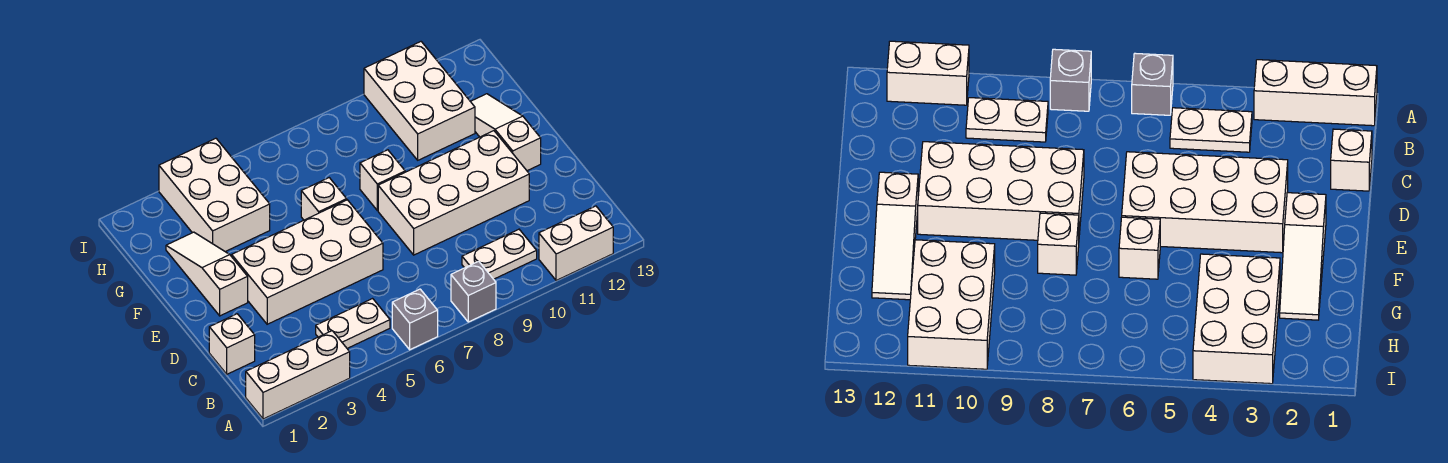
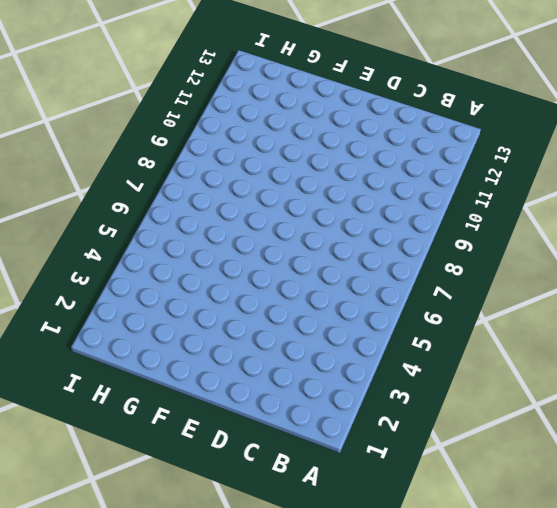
none -> white 1x3 brick [246,331,350,419]
none -> grey 1x1 brick [392,289,438,350]
none -> grey 1x1 brick [451,261,496,322]

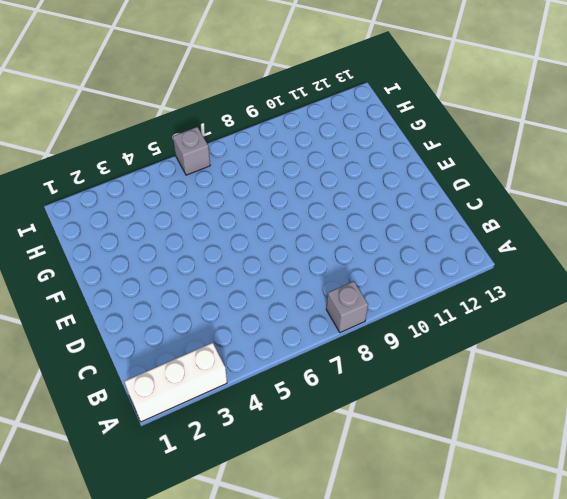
grey 1x1 brick [173,127,210,175] -> grey 1x1 brick moved to [392,289,438,350]
none -> white 1x2 brick [539,206,613,281]
none -> white 1x2 plate [316,299,390,348]
none -> white 1x2 plate [462,229,537,279]

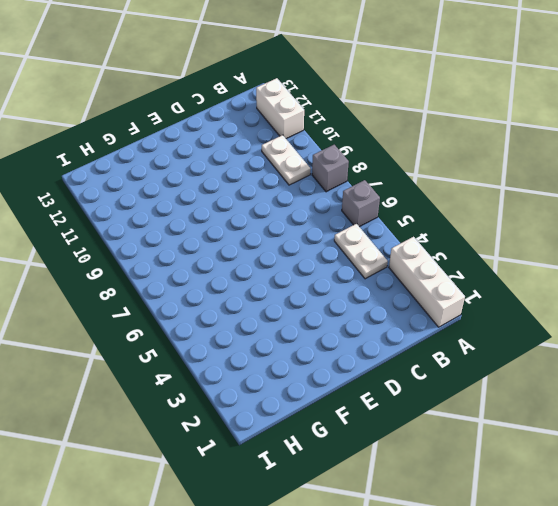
none -> white 1x1 brick [209,314,255,374]
none -> white 2x4 brick [232,200,383,324]
none -> white 2x4 brick [378,131,529,255]

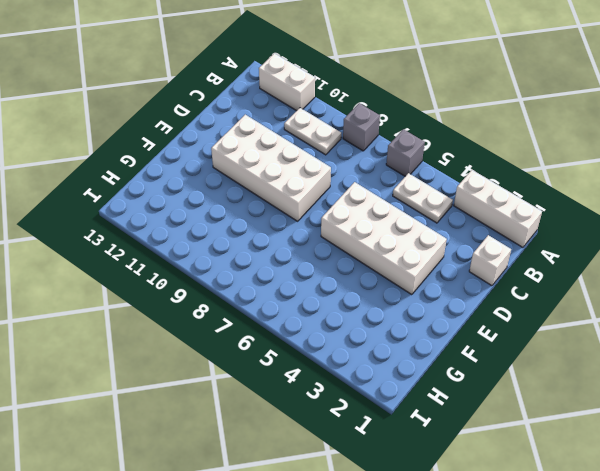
none -> white 1x3 slope [166,232,248,316]
none -> white 1x3 slope [470,94,541,171]
none -> white 1x1 brick [301,178,347,220]

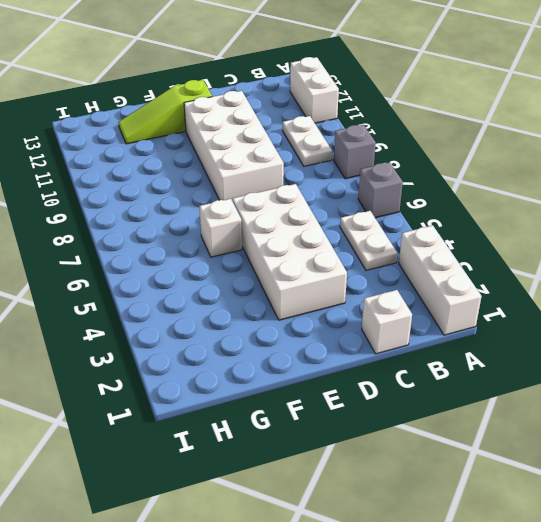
lime 1x3 slope [119,80,212,144] -> white 1x3 slope [470,94,541,171]
none -> white 1x3 slope [166,232,248,316]
none -> white 1x1 brick [360,150,405,210]
none -> white 2x3 brick [159,138,270,252]

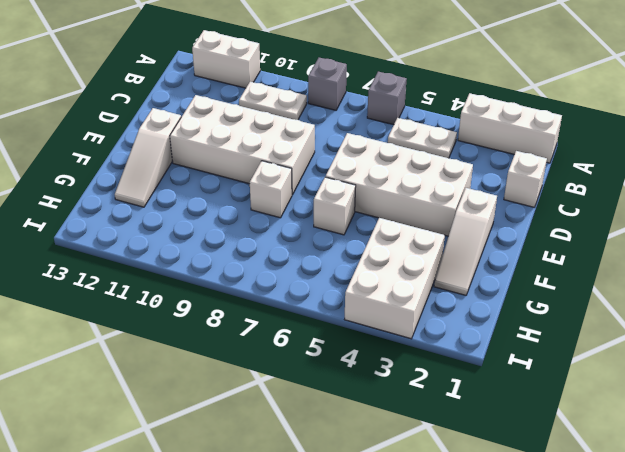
none -> white 2x3 brick [364,42,475,160]

